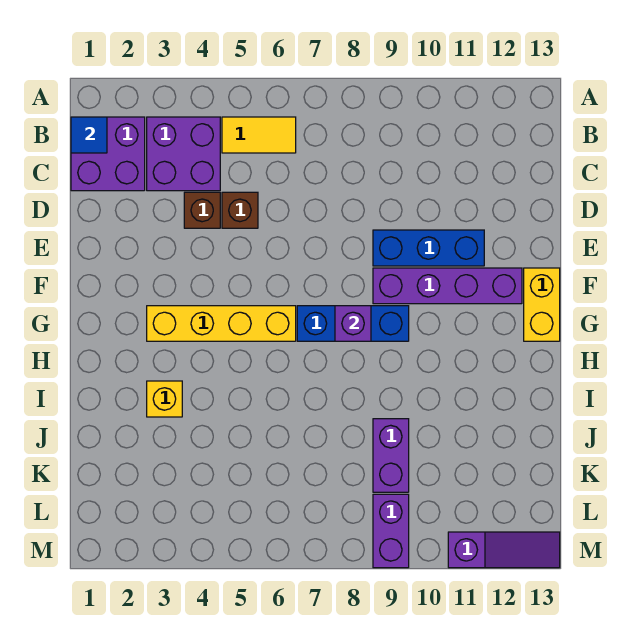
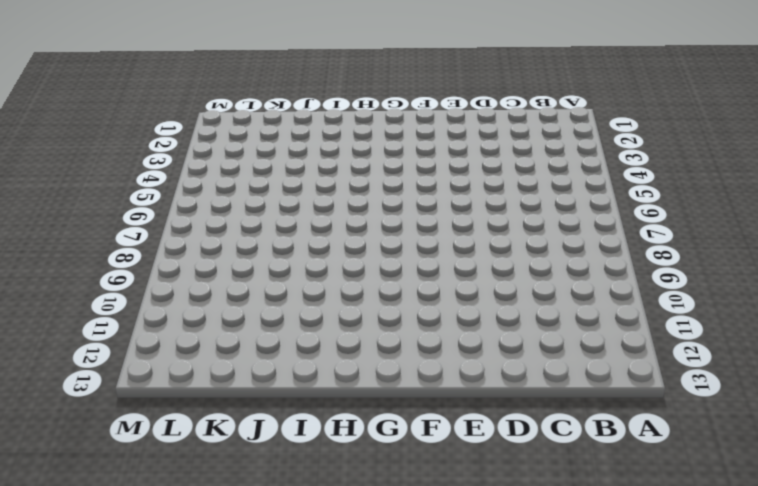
none -> purple 2x2 brick [71,117,145,191]
none -> purple 2x2 brick [147,117,220,191]
none -> yellow 1x2 tile [222,117,296,153]

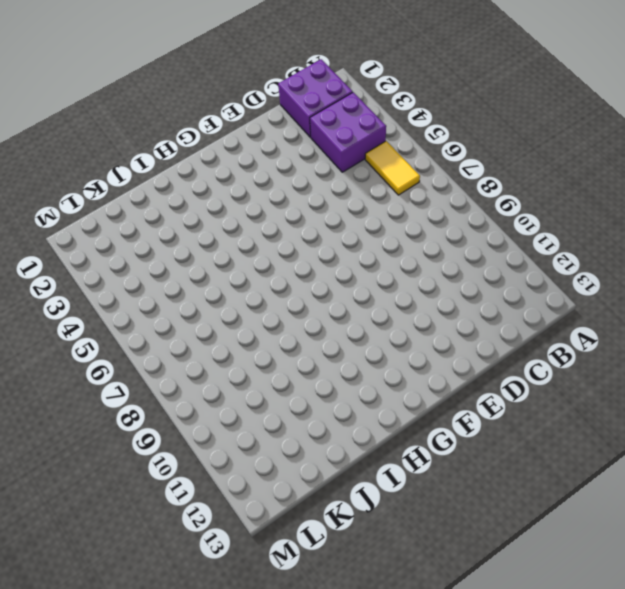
none -> brown 1x1 brick [184,192,220,228]
none -> brown 1x1 brick [222,192,258,228]
none -> blue 1x3 brick [373,230,484,266]

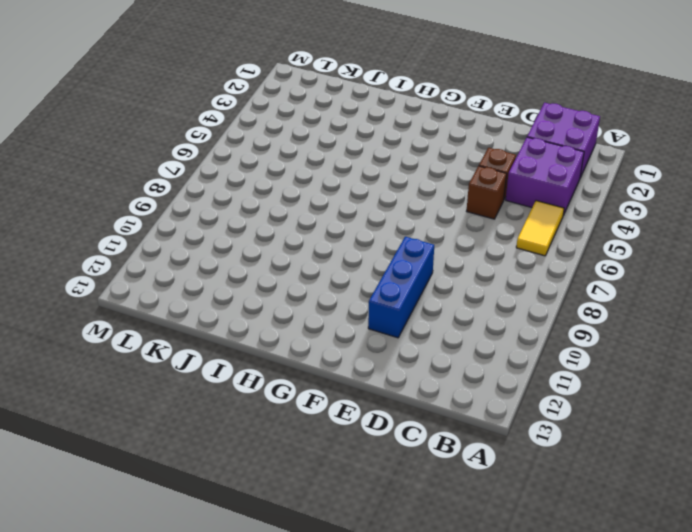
none -> purple 1x4 brick [373,268,522,304]
none -> yellow 1x2 brick [524,268,560,341]
none -> yellow 1x4 brick [147,306,296,341]

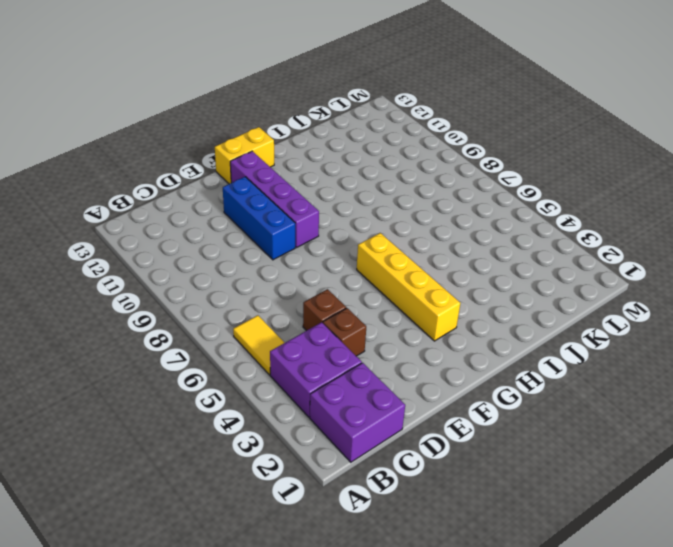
none -> blue 1x3 brick [297,306,409,341]
none -> yellow 1x1 brick [147,381,182,417]
none -> purple 1x2 brick [373,419,409,492]

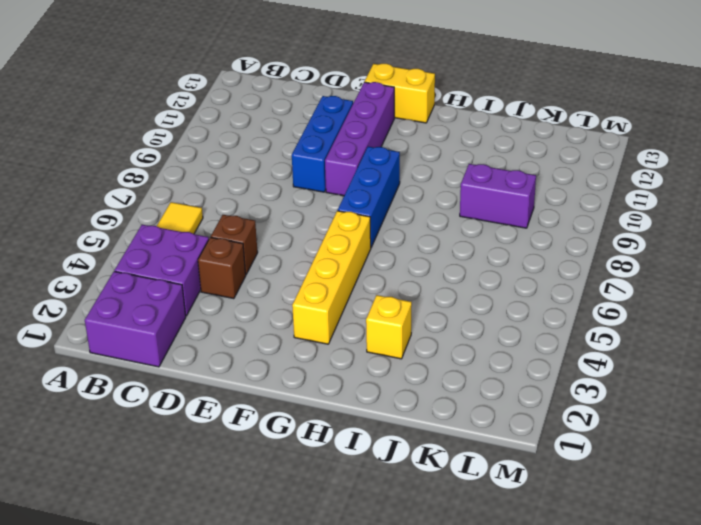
none -> purple 1x2 brick [373,494,409,568]
none -> purple 1x3 slope [448,532,560,568]
none -> blue 1x1 tile [71,117,107,153]

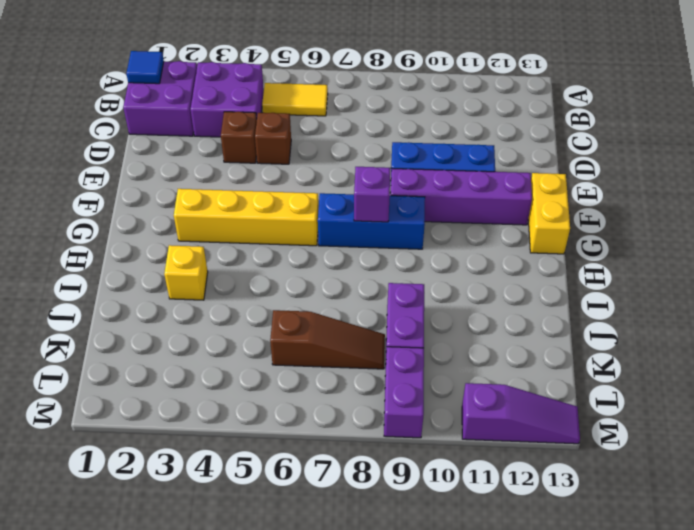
brown 1x3 slope [270,310,385,369] -> none

